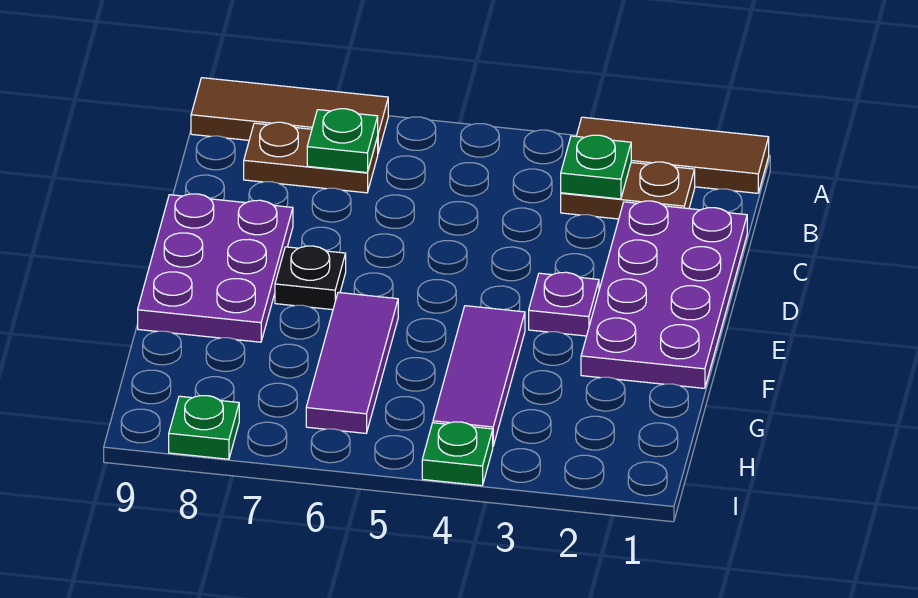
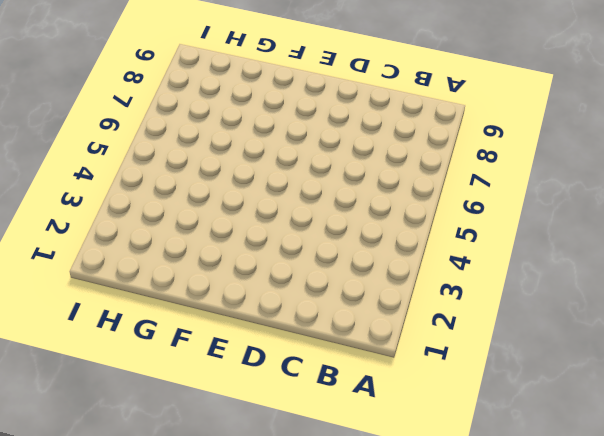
none -> brown 1x3 tile [576,117,769,193]
none -> brown 1x3 tile [191,78,388,153]
none -> brown 1x2 plate [561,162,695,219]

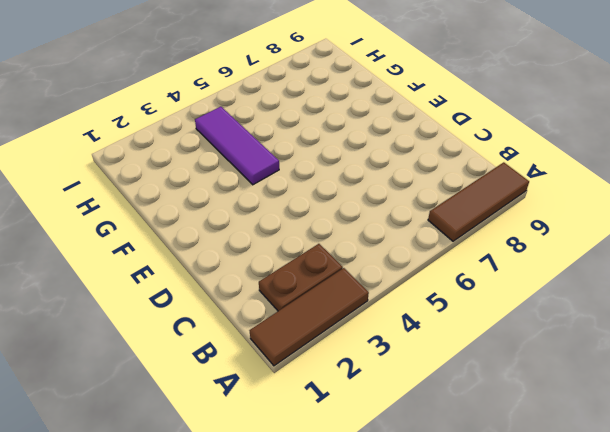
none -> brown 1x2 plate [244,122,378,193]
none -> purple 2x4 plate [581,201,747,388]
none -> purple 2x3 plate [138,194,293,342]

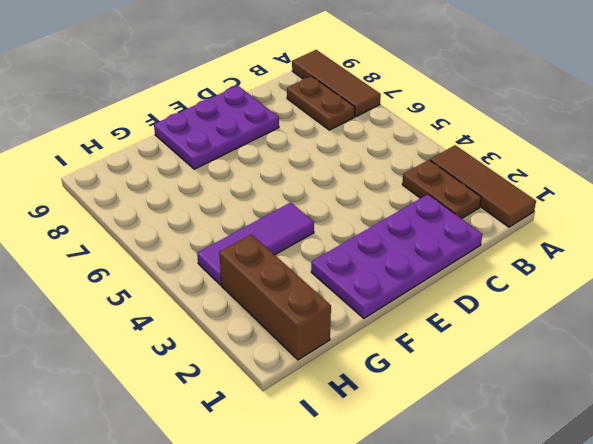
brown 1x3 brick [219,234,331,360] -> none
none -> purple 1x1 plate [529,272,599,336]
none -> black 1x1 plate [275,246,346,310]
none -> purple 1x3 tile [306,292,398,433]

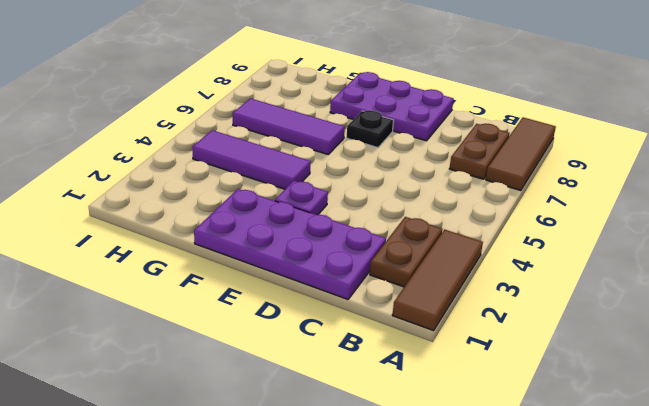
none -> green 1x1 plate [422,422,493,486]
none -> green 1x1 plate [169,396,239,459]
none -> green 1x1 plate [561,135,631,199]

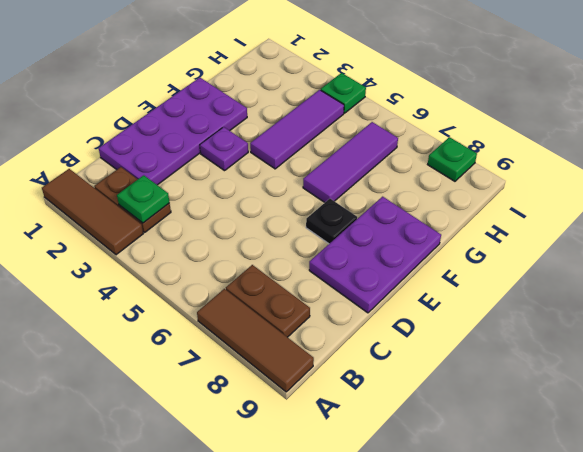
none -> green 1x1 plate [307,109,378,173]

